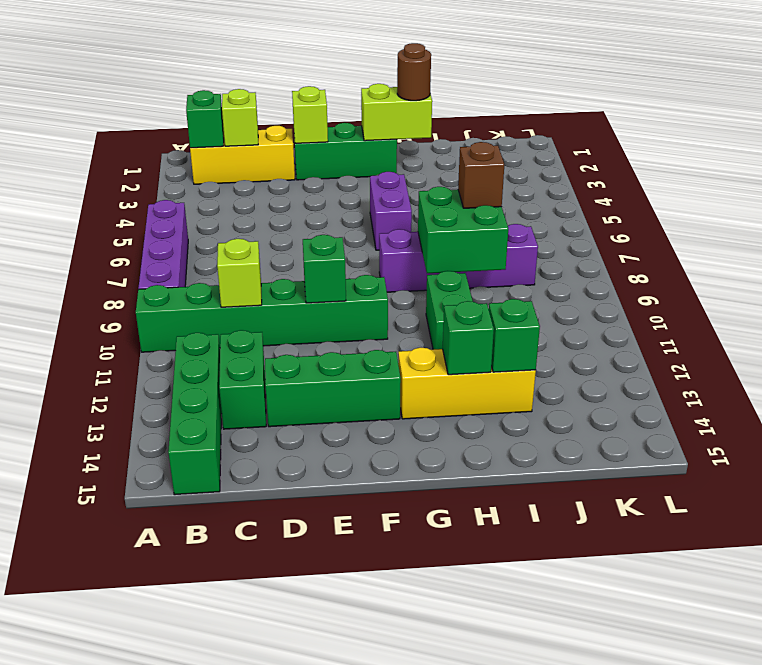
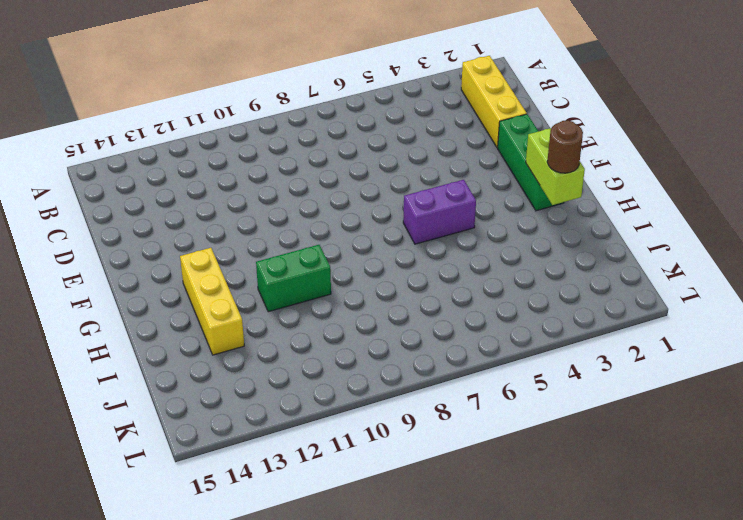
none -> purple 1x4 brick [138,200,188,289]
none -> green 1x6 brick [136,275,388,352]
none -> green 1x4 brick [168,333,222,495]

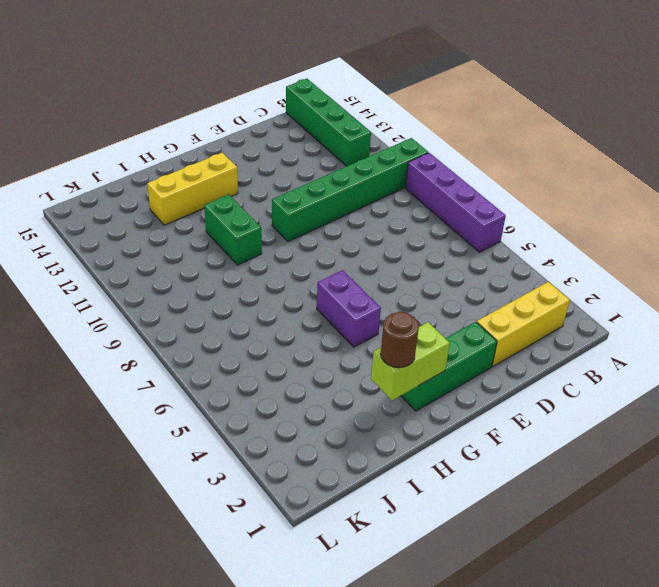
none -> green 1x2 brick [219,330,266,429]
none -> green 1x3 brick [265,350,401,427]
none -> purple 1x4 brick [379,224,538,292]

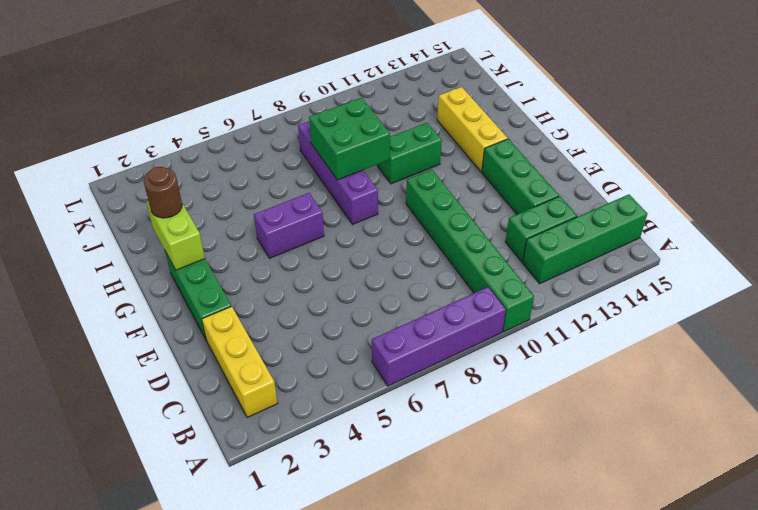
none -> green 1x1 brick [186,90,224,148]
none -> lime 1x1 brick [222,89,258,146]
none -> lime 1x1 brick [217,239,262,307]

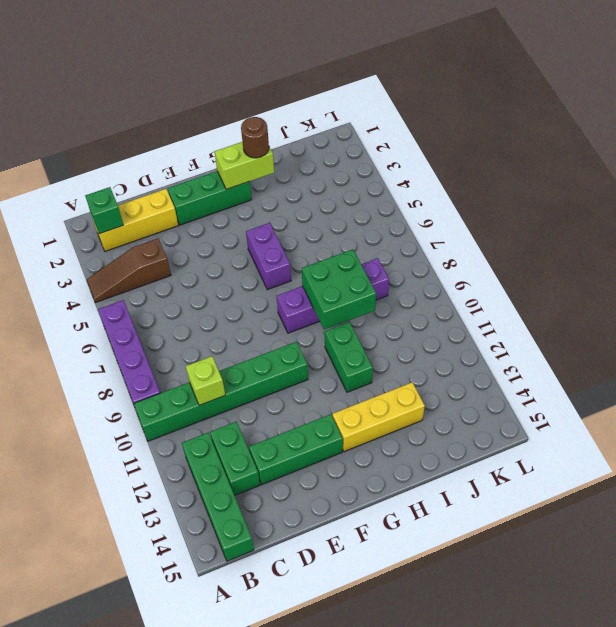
brown 1x3 slope [87,238,171,303] -> none
none -> lime 1x1 brick [222,89,258,146]
none -> lime 1x1 brick [292,86,328,143]
none -> green 1x1 brick [303,235,346,303]

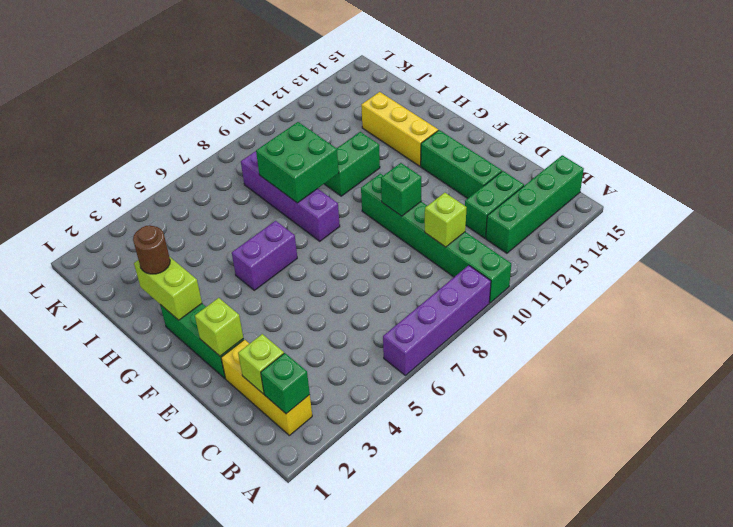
none -> green 1x1 brick [443,301,494,375]
none -> green 1x1 brick [489,299,540,372]
none -> brown 1x1 brick [458,142,504,208]

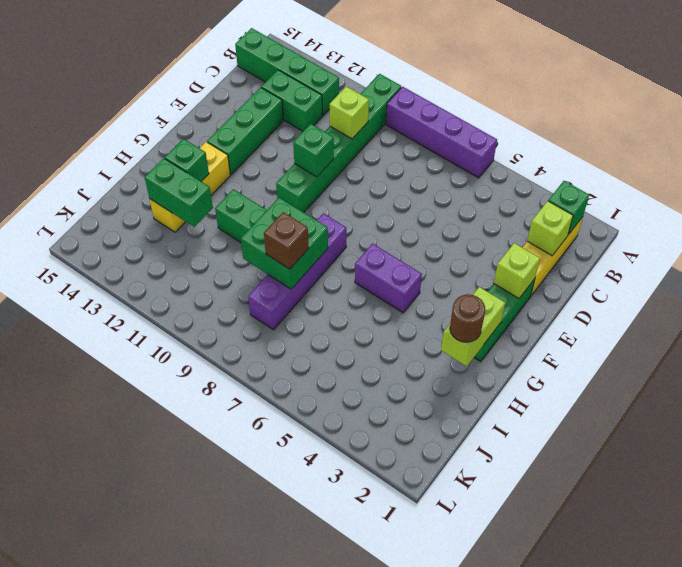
green 1x2 brick [145,158,213,227] -> green 1x1 brick [489,299,540,372]

